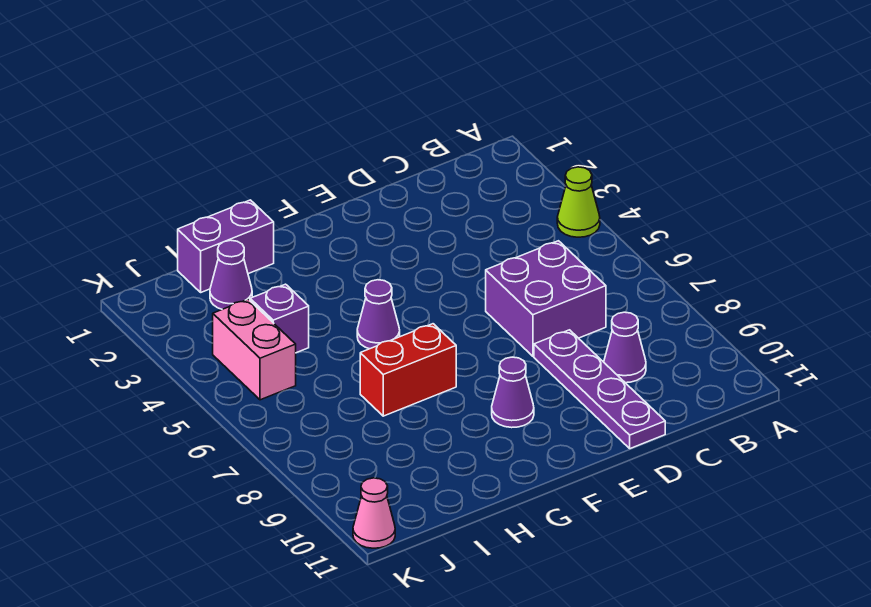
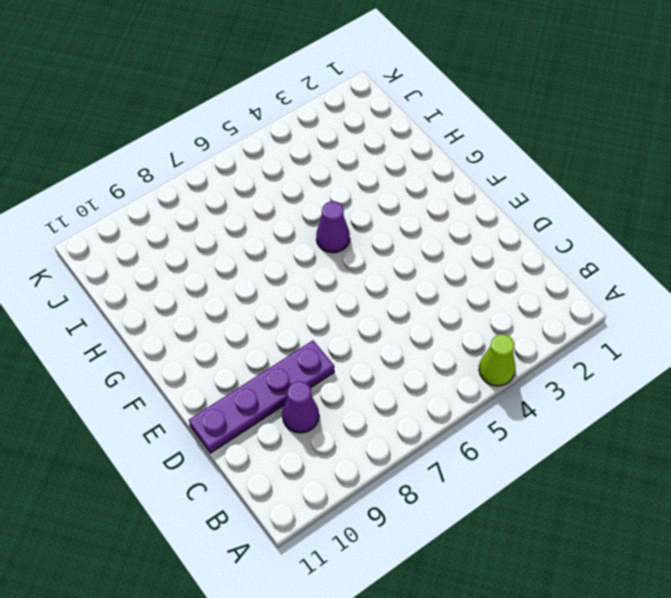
none -> purple 2x2 brick [486,241,606,356]
none -> purple 1x1 cone [492,357,534,428]
none -> red 1x2 brick [360,324,456,416]

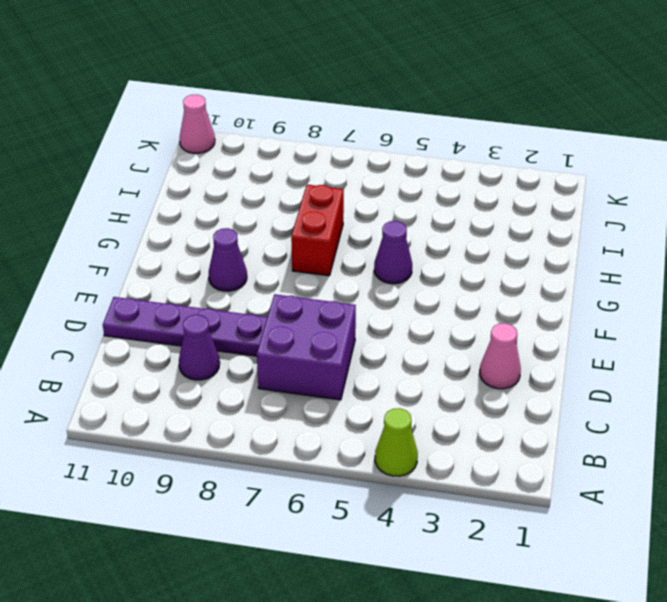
pink 1x1 cone [480,323,521,389] -> none
none -> purple 1x2 brick [178,200,274,292]
none -> purple 1x1 cone [210,240,252,309]
none -> purple 1x1 brick [250,284,309,353]

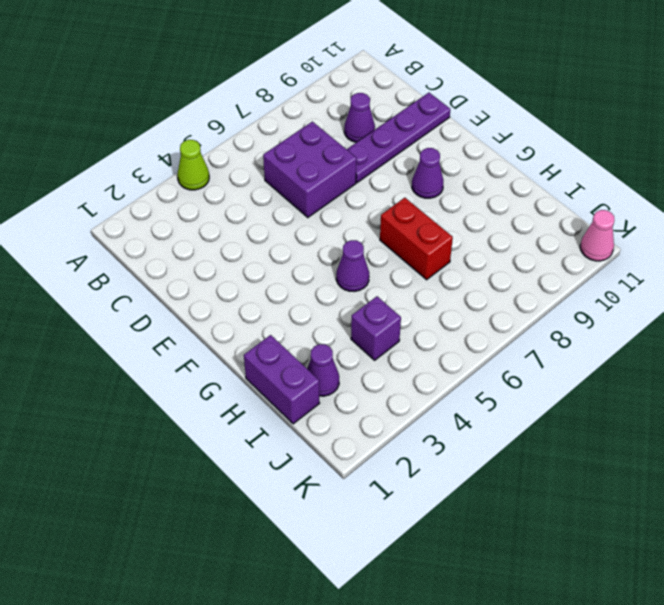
none -> pink 1x2 brick [213,299,296,400]

